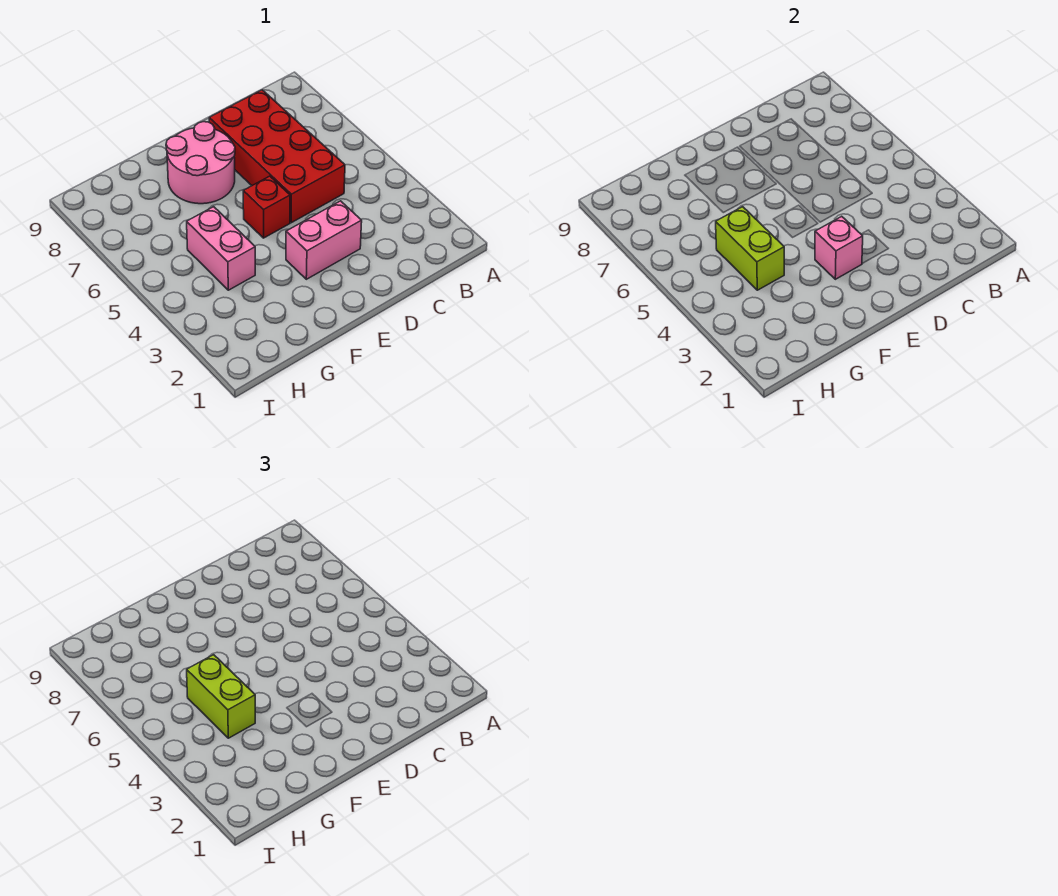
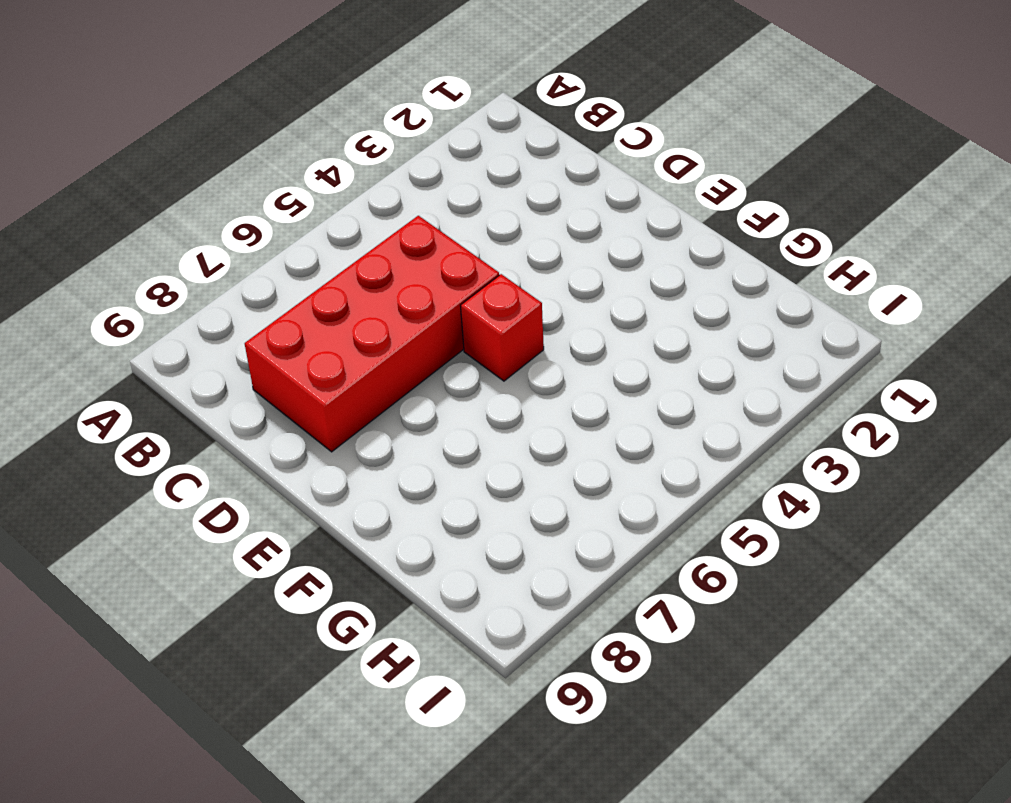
none -> pink 1x2 brick [286,201,362,279]
none -> pink 2x2 round brick [166,122,235,204]

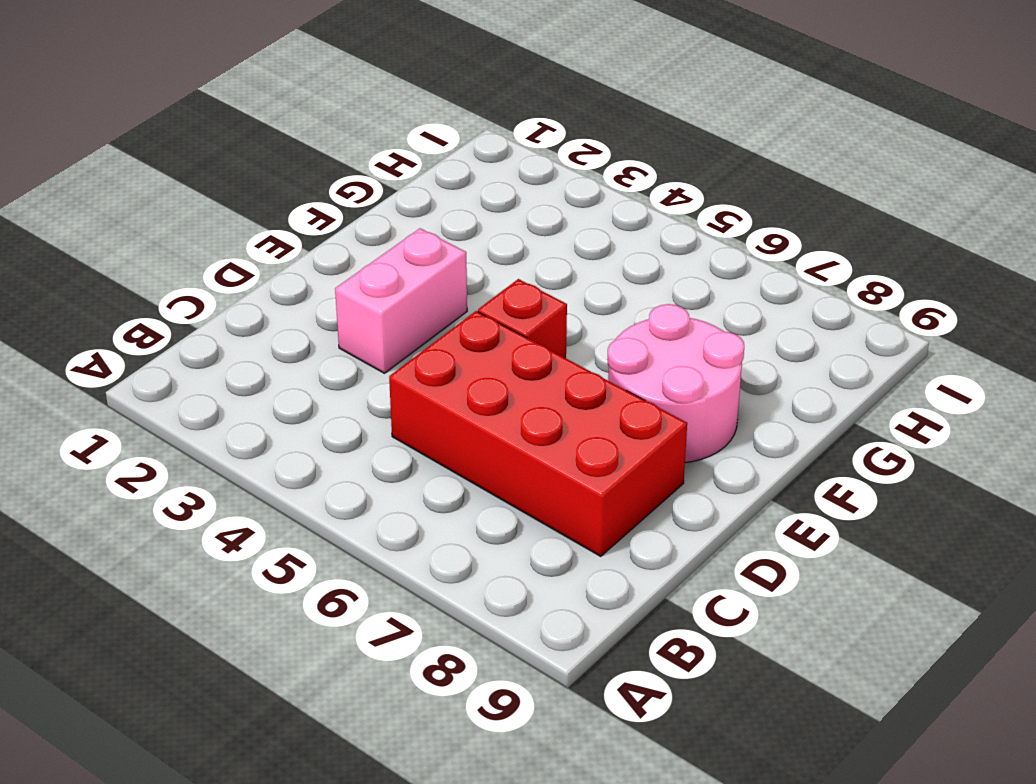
none -> pink 1x2 brick [187,207,255,290]
none -> pink 1x1 brick [815,216,863,279]

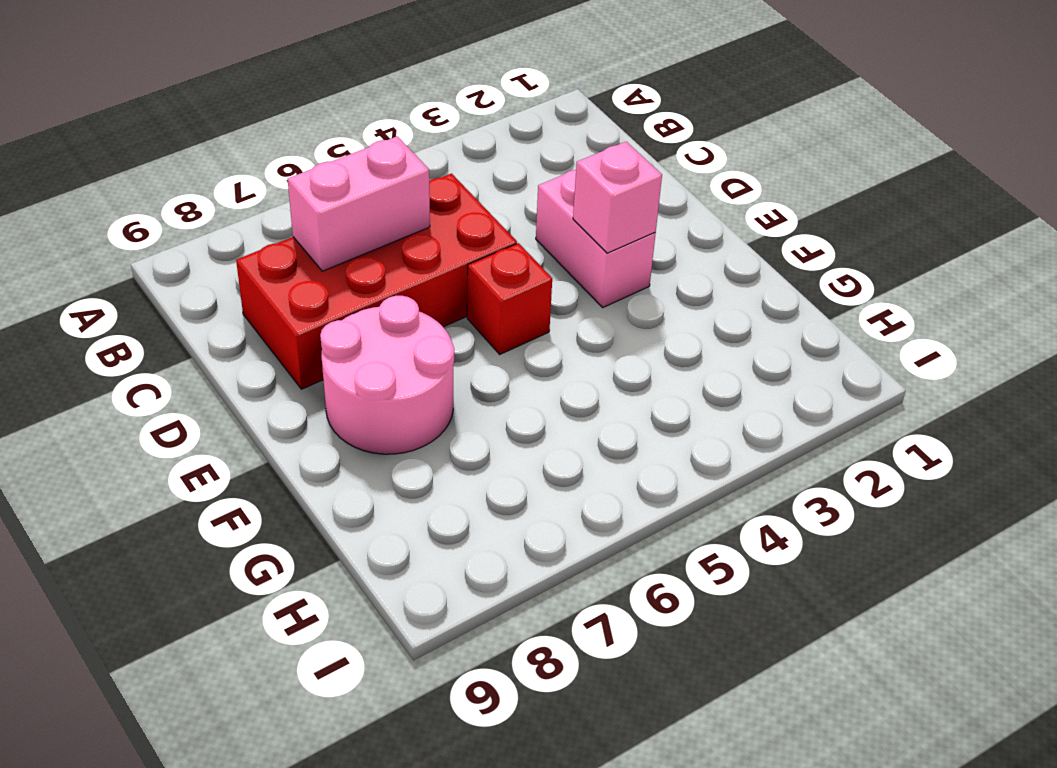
pink 1x2 brick [288,136,430,271] -> pink 1x2 brick moved to [187,207,255,290]
none -> lime 1x2 brick [716,207,784,290]
none -> lime 1x2 brick [187,655,255,738]

